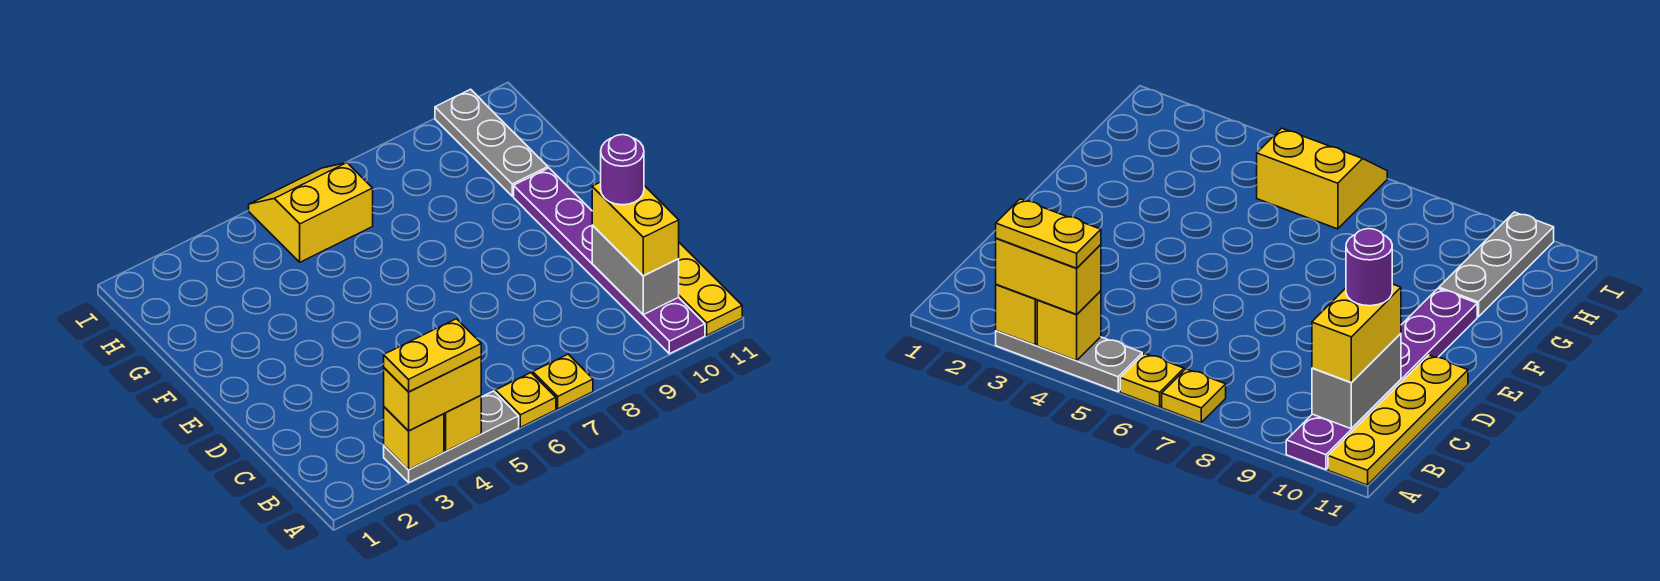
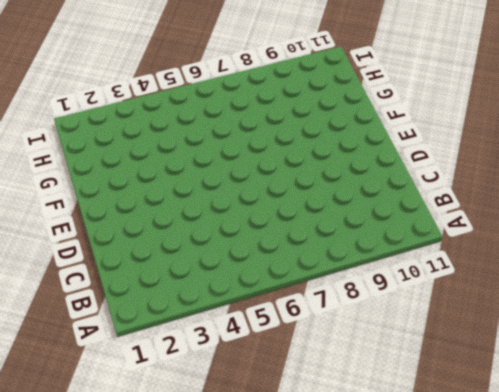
none -> grey 1x3 plate [384,391,519,482]
none -> yellow 1x1 plate [495,373,556,427]
none -> yellow 1x1 plate [533,354,593,409]

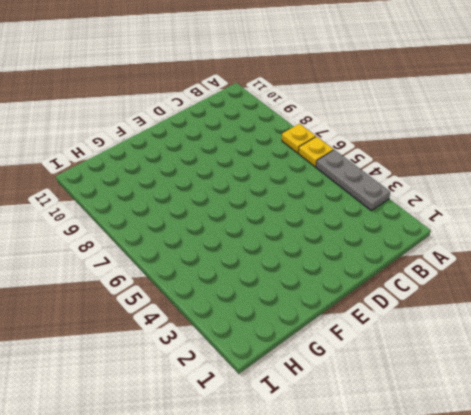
none -> purple 1x6 plate [514,168,705,354]
none -> yellow 1x4 plate [679,243,742,335]
none -> grey 1x3 plate [435,89,548,196]

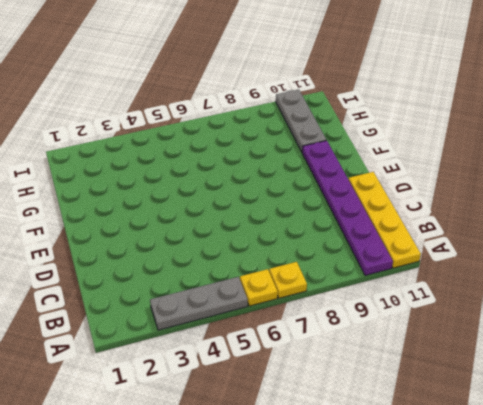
none -> yellow 2x2 slope [249,163,373,262]
none -> yellow 1x1 brick [384,407,444,470]
none -> yellow 1x1 brick [444,396,481,451]

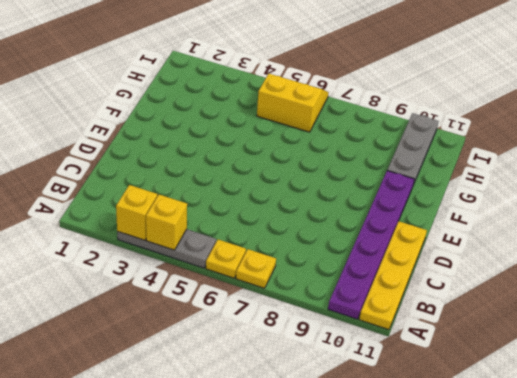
none -> grey 1x2 brick [592,225,679,315]
none -> yellow 1x2 brick [384,357,481,431]
none -> yellow 1x2 brick [592,182,679,276]

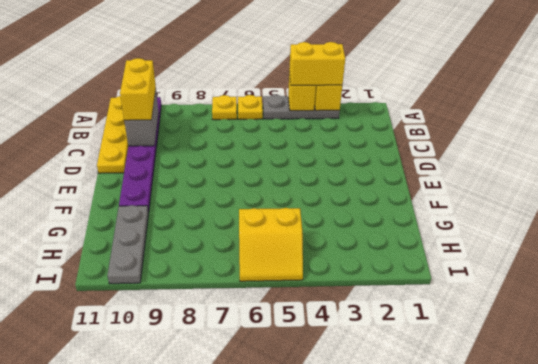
none -> yellow 1x2 plate [384,319,481,392]
none -> purple 1x1 round brick [601,135,644,205]

